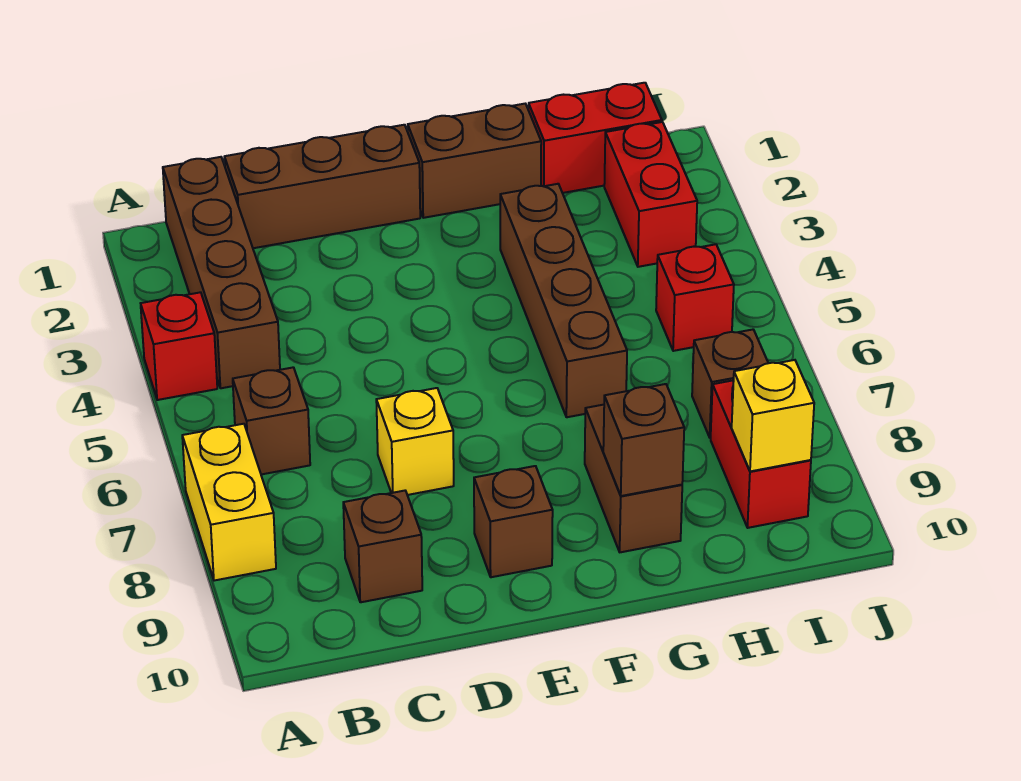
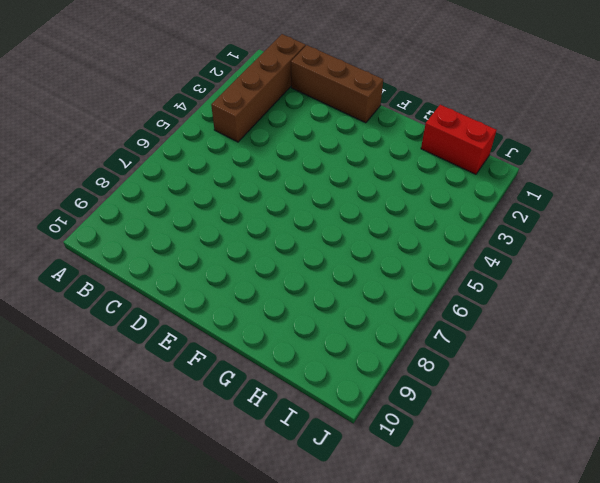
none -> red 1x1 brick [141,292,217,400]
none -> yellow 1x2 brick [182,424,276,581]
none -> brown 1x1 brick [233,367,310,474]

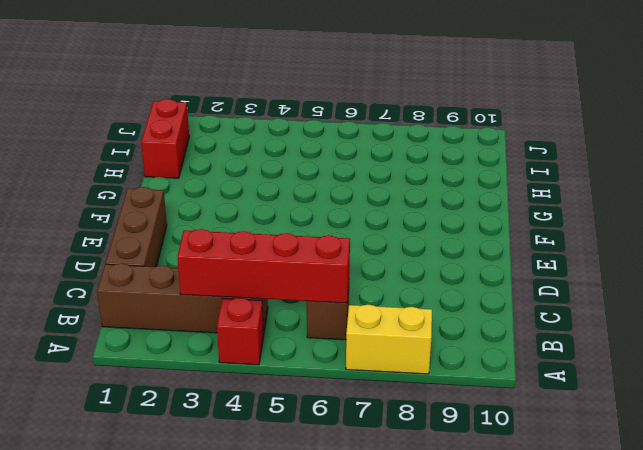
red 1x4 brick [177,229,350,303] -> none
none -> brown 1x1 brick [343,491,422,602]
none -> yellow 1x1 brick [376,388,454,495]
none -> brown 1x1 brick [474,466,553,577]

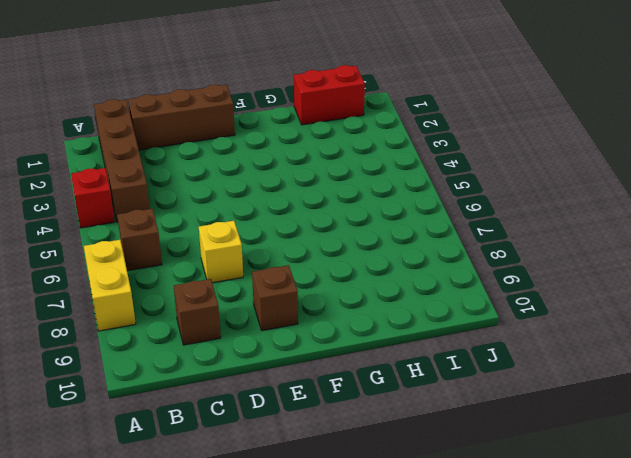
none -> brown 1x2 brick [408,104,541,218]
none -> brown 1x4 brick [500,184,627,417]
none -> brown 1x2 brick [585,405,682,552]

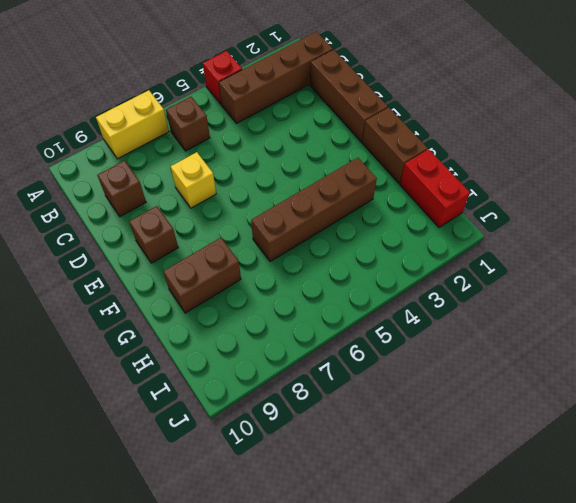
none -> red 1x2 brick [604,122,697,267]
none -> red 1x1 brick [656,244,734,351]
none -> brown 1x1 brick [692,330,768,438]

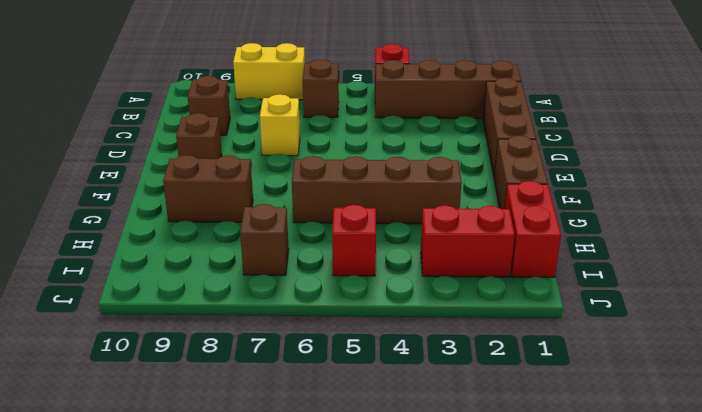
none -> red 1x2 brick [711,380,811,528]
none -> brown 1x1 brick [603,384,684,496]
none -> yellow 1x1 brick [732,360,814,471]

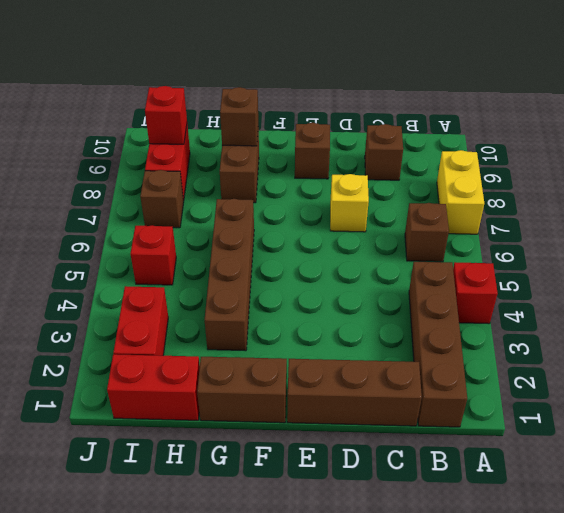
red 1x1 brick [145,86,187,144] -> yellow 1x1 brick [732,360,814,471]

